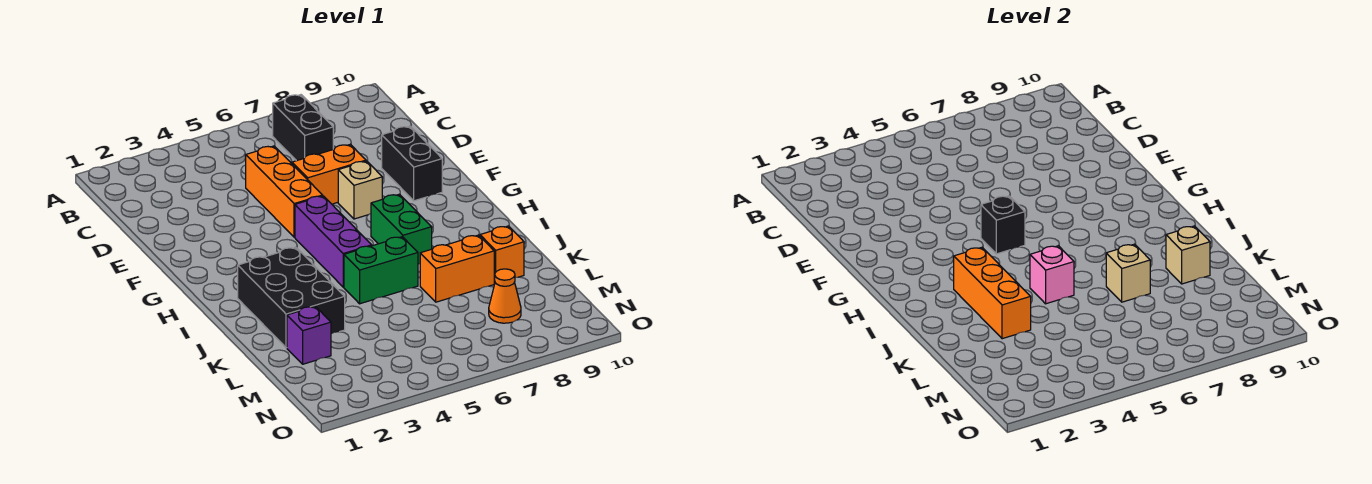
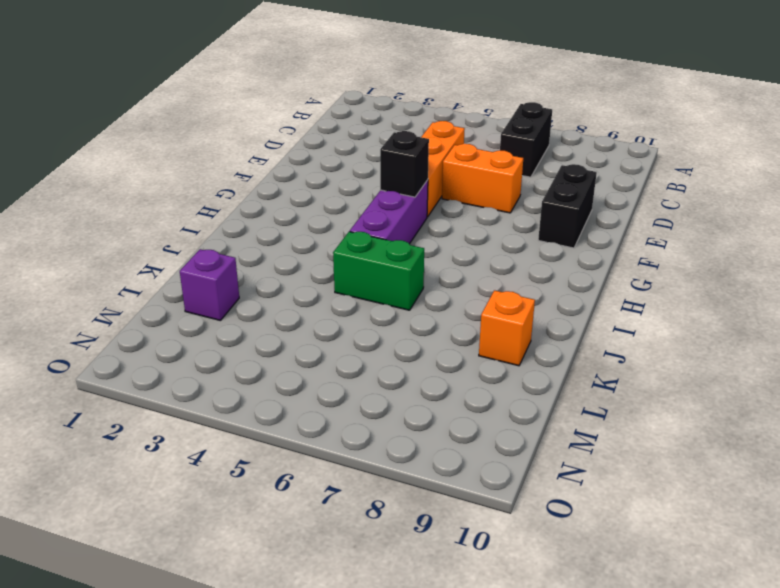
none -> tan 1x1 brick [338,161,382,219]
none -> green 1x2 brick [371,194,432,264]
none -> black 2x3 brick [238,248,345,348]

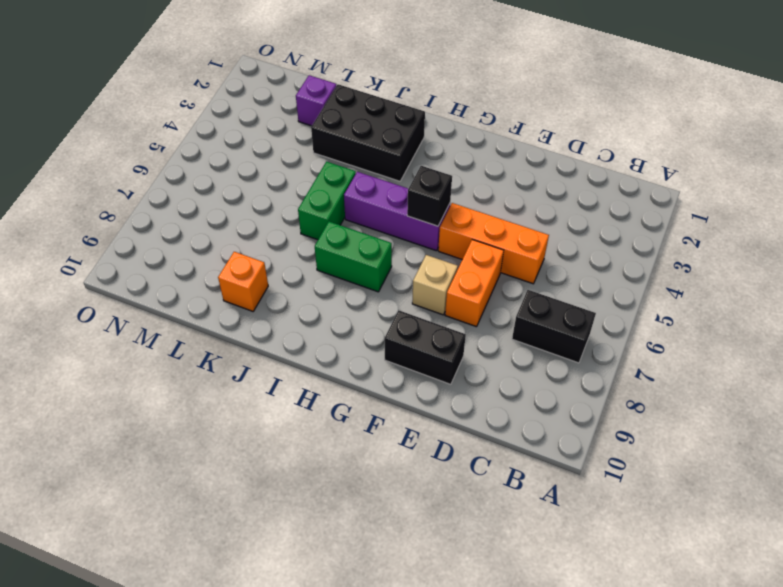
none -> orange 1x2 brick [420,235,494,302]
none -> orange 1x1 cone [489,269,521,323]
none -> orange 1x3 brick [954,248,1031,339]

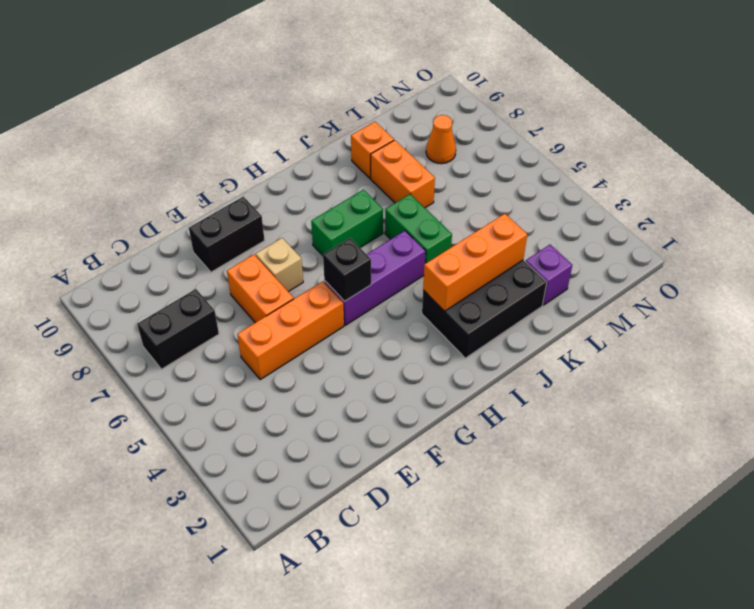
none -> pink 1x1 brick [1030,246,1074,304]
none -> tan 1x1 brick [1106,244,1150,302]
none -> tan 1x1 brick [1166,226,1210,284]

